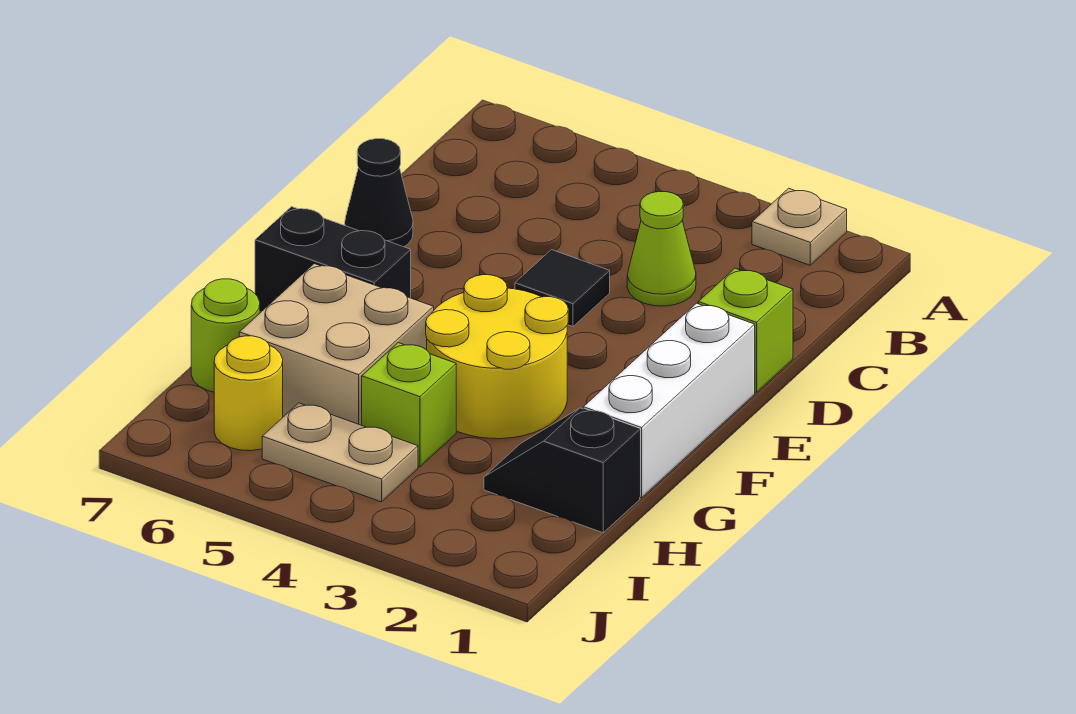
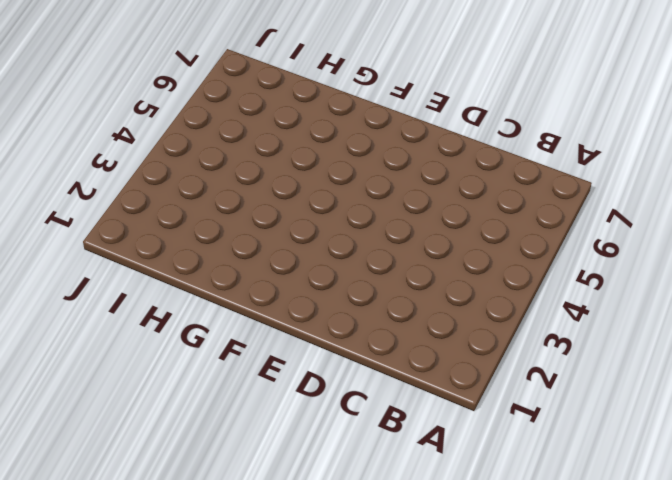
none -> tan 1x1 plate [752,188,847,265]
none -> lime 1x1 cone [627,191,696,306]
none -> lime 1x1 brick [698,268,793,393]

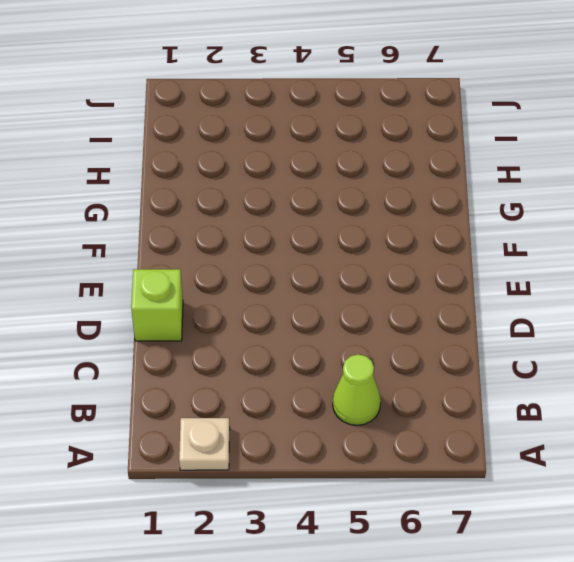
lime 1x1 cone [333,354,381,425] -> lime 1x1 cone moved to [627,191,696,306]
none -> black 1x1 tile [515,250,610,327]
none -> black 1x1 cone [345,139,413,247]
none -> white 1x3 brick [583,303,755,498]

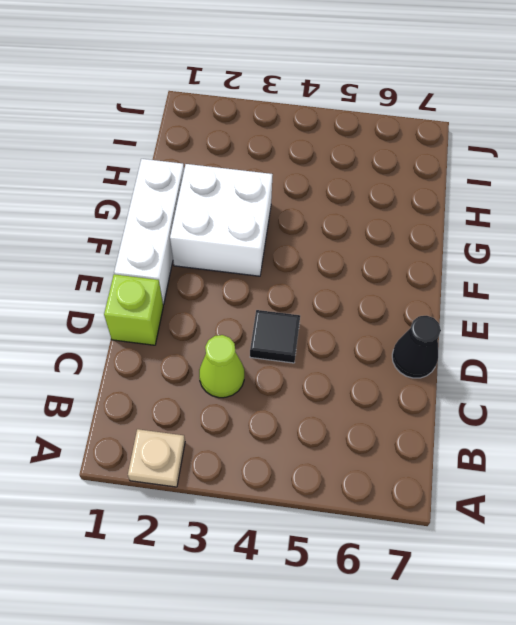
white 2x2 brick [170,164,273,276] -> yellow 2x2 round brick [426,275,568,439]
none -> black 1x2 brick [255,207,411,312]
none -> tan 2x2 brick [239,264,434,425]
none -> black 1x2 slope [484,408,640,533]

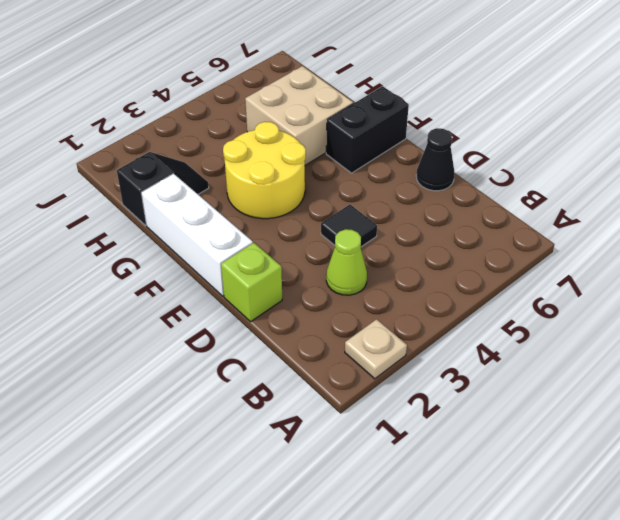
none -> lime 1x1 brick [362,343,456,467]
none -> lime 1x1 round brick [191,279,260,392]
none -> tan 1x2 plate [262,403,418,502]

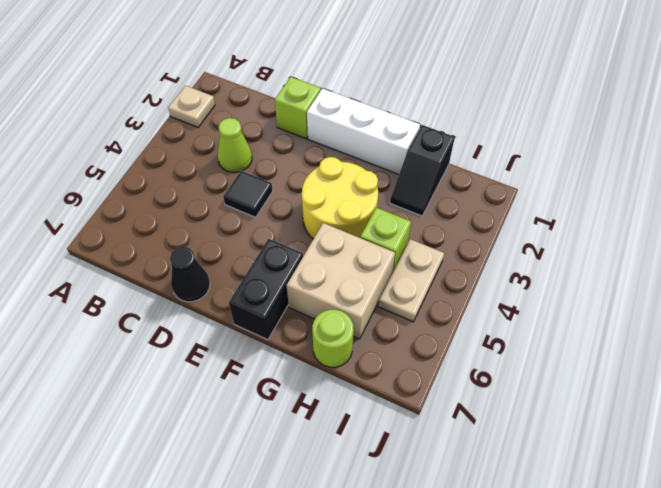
none -> yellow 1x1 round brick [214,336,283,451]

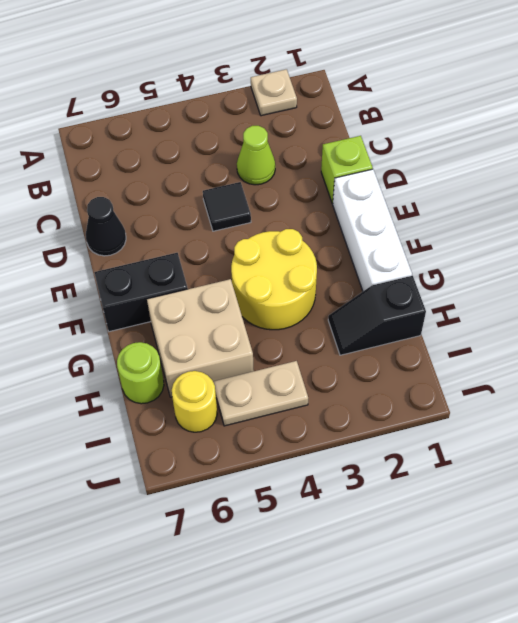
none -> lime 1x1 brick [362,343,456,467]

